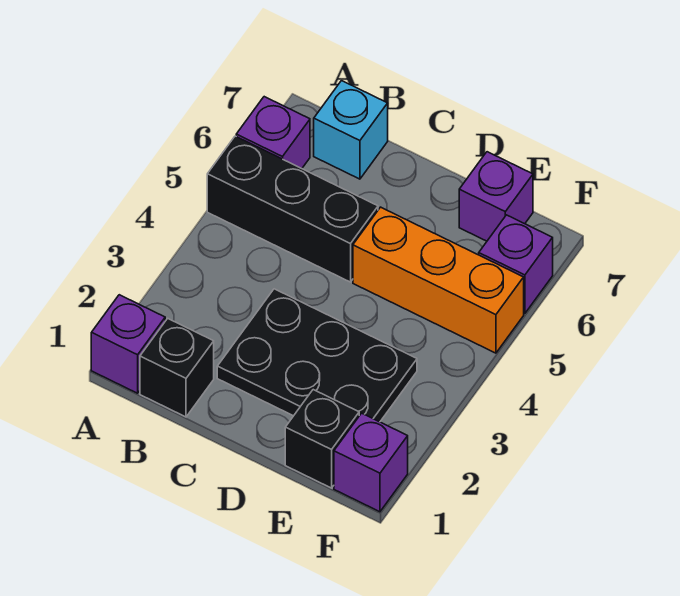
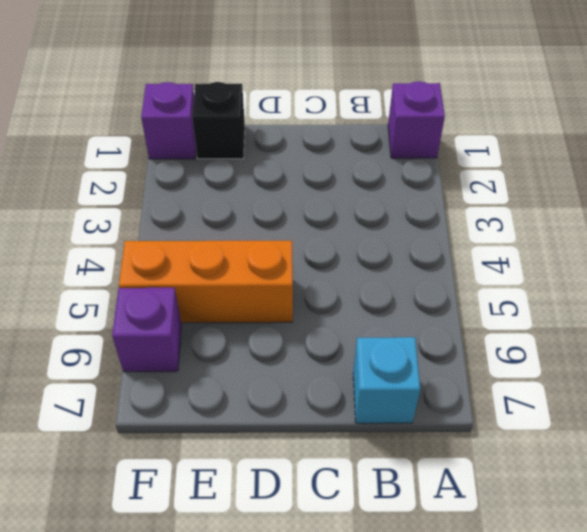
none -> black 1x3 brick [207,136,378,282]
none -> purple 1x1 brick [236,97,310,169]

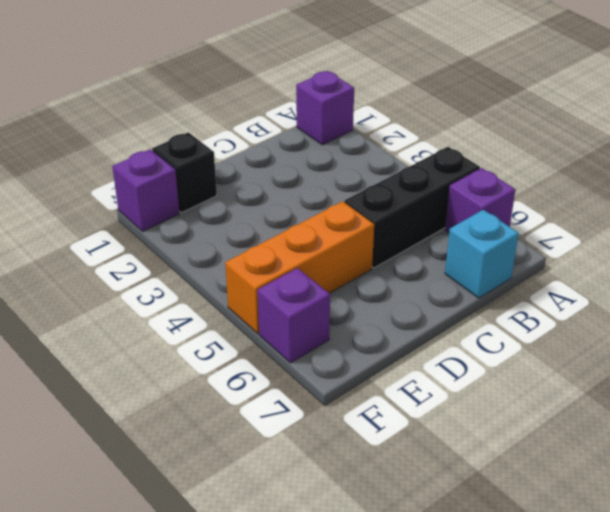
none -> black 1x1 brick [140,318,214,417]
none -> black 2x3 plate [217,289,417,422]

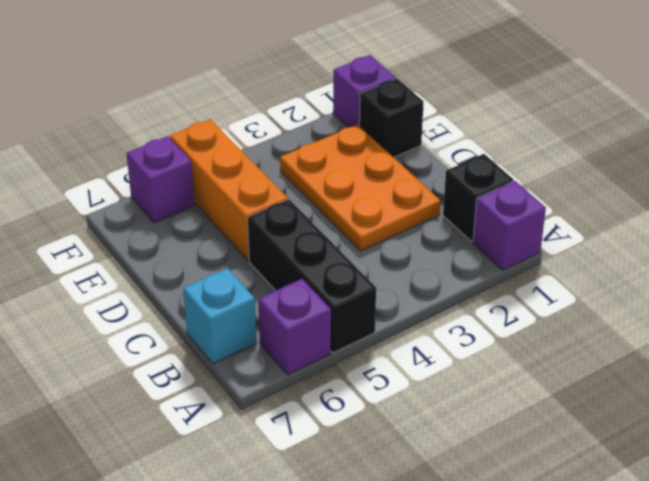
orange 2x3 plate [280,124,440,251] -> black 2x3 plate [217,289,417,422]
none -> purple 1x1 brick [459,152,533,241]

